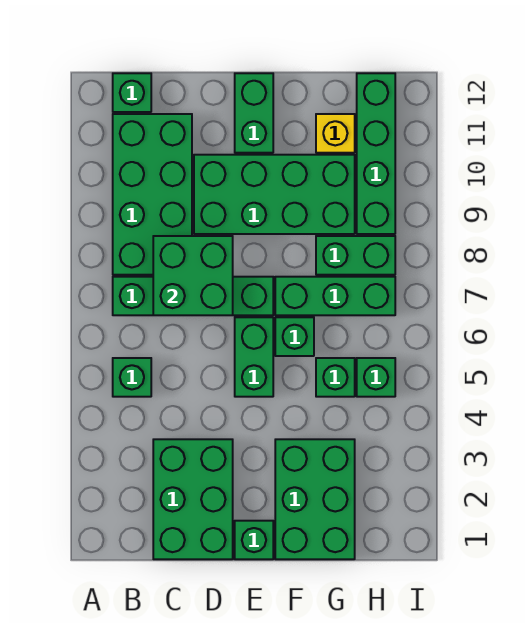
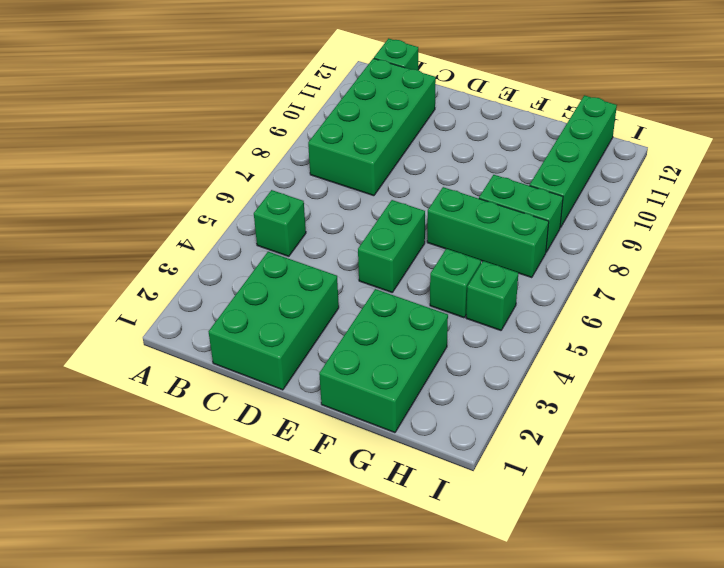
none -> green 1x4 brick [113,277,273,315]
none -> green 2x4 brick [194,155,355,234]
none -> green 1x1 brick [235,521,273,559]

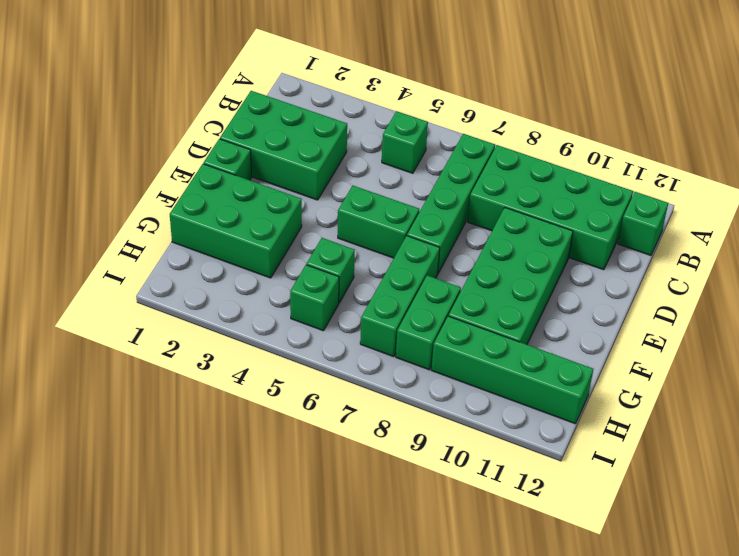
none -> green 1x2 brick [235,73,273,153]
none -> green 1x1 brick [275,317,314,356]
none -> yellow 1x1 brick [316,114,355,153]

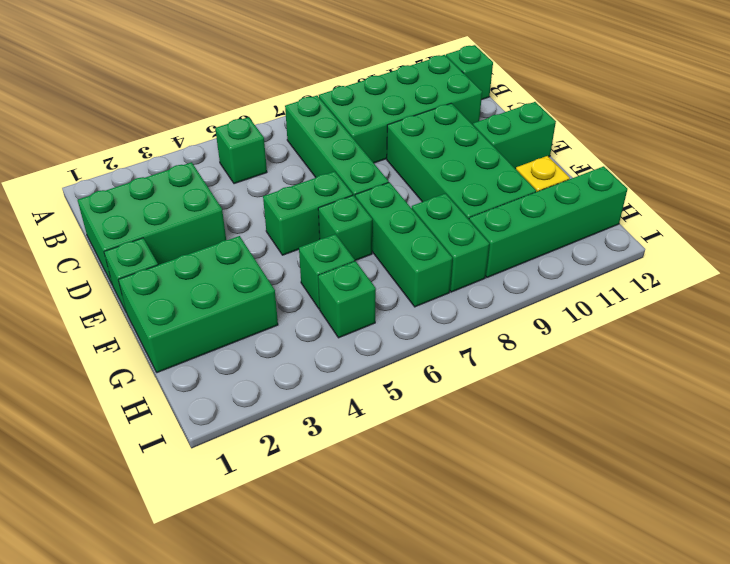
none -> green 2x2 brick [153,236,233,315]

